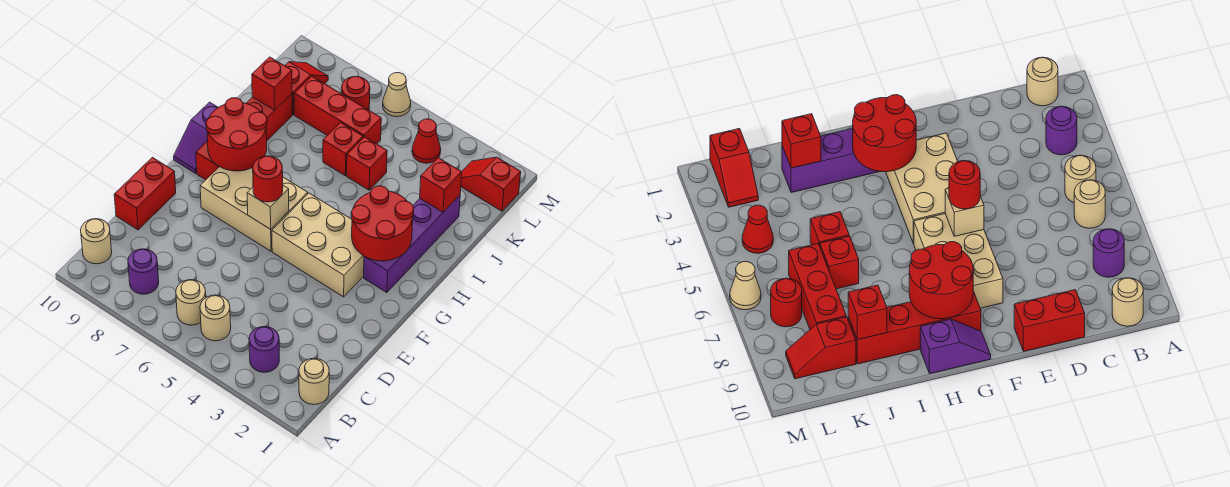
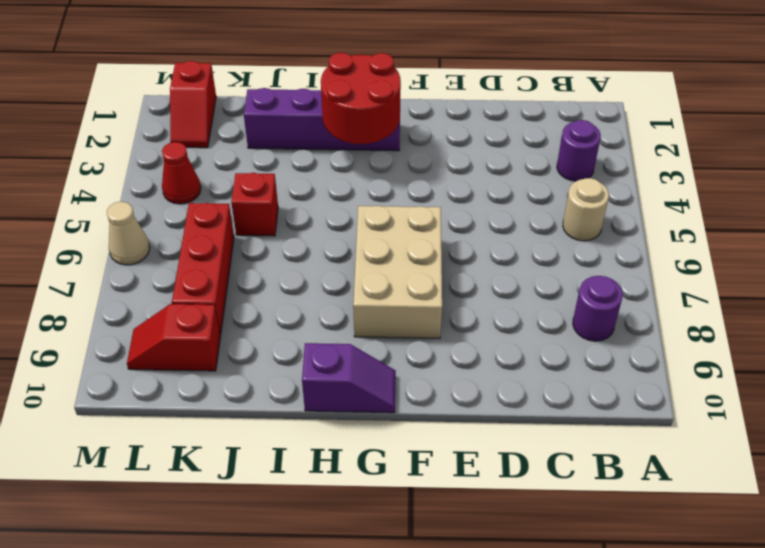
none -> tan 1x1 round brick [299,358,329,405]
none -> tan 1x1 round brick [176,280,206,325]
none -> tan 1x1 round brick [81,219,112,264]

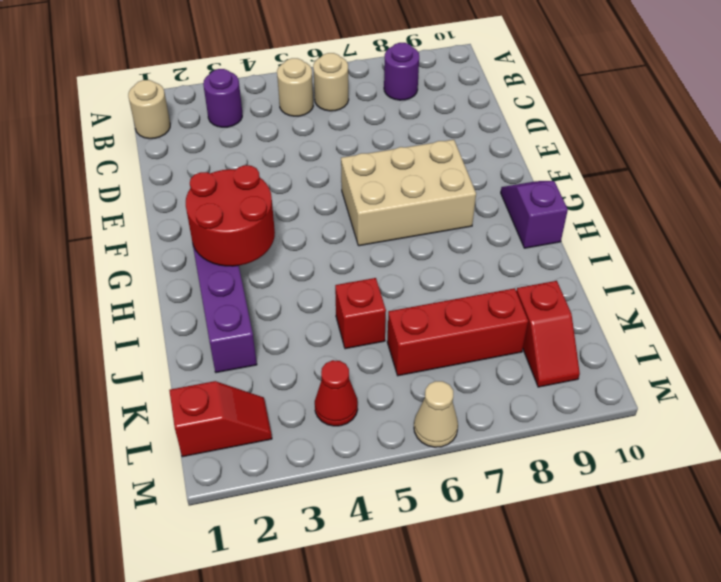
none -> tan 1x1 round brick [81,219,112,264]
none -> red 1x2 brick [114,157,176,230]
none -> tan 2x3 brick [272,193,364,297]

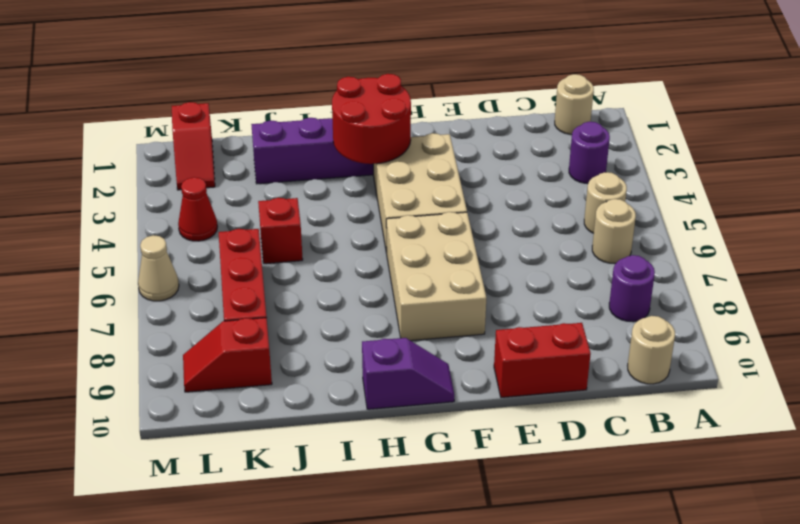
none -> red 1x4 brick [196,94,292,180]
none -> red 1x1 brick [323,123,363,176]
none -> red 1x1 round brick [342,77,370,110]

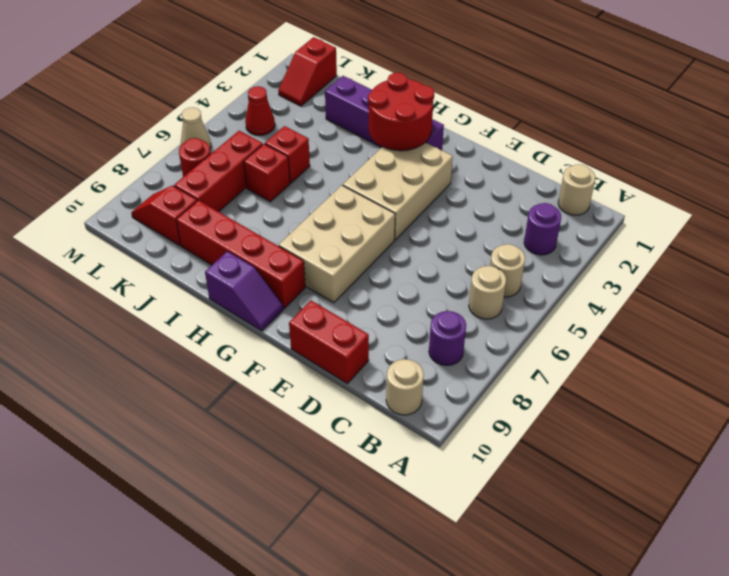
none -> tan 1x1 brick [247,185,289,229]
none -> red 2x2 round brick [206,98,267,171]
none -> red 1x1 brick [420,158,462,212]

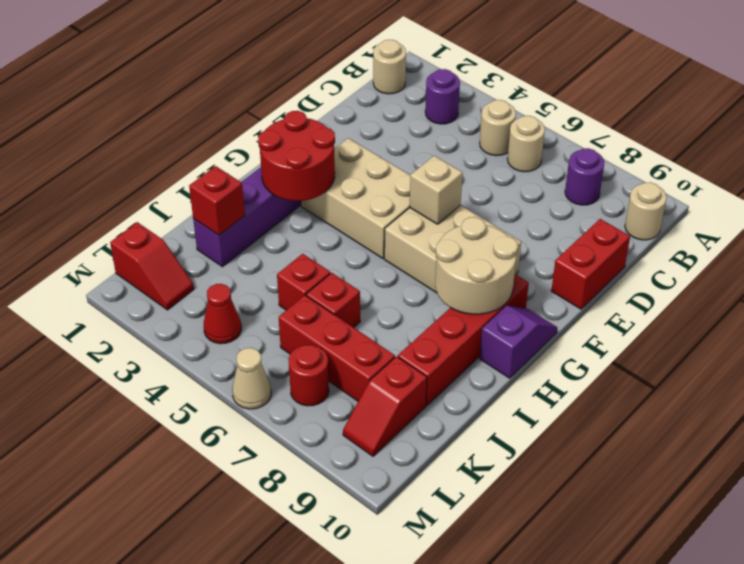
tan 2x2 round brick [435,217,518,314] -> red 2x2 round brick [206,98,267,171]
none -> red 1x1 brick [252,57,292,110]
none -> red 1x1 round brick [253,156,283,202]

